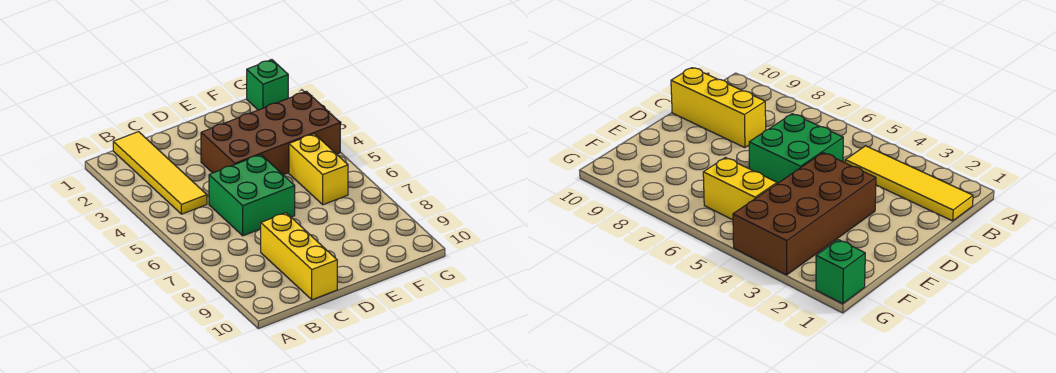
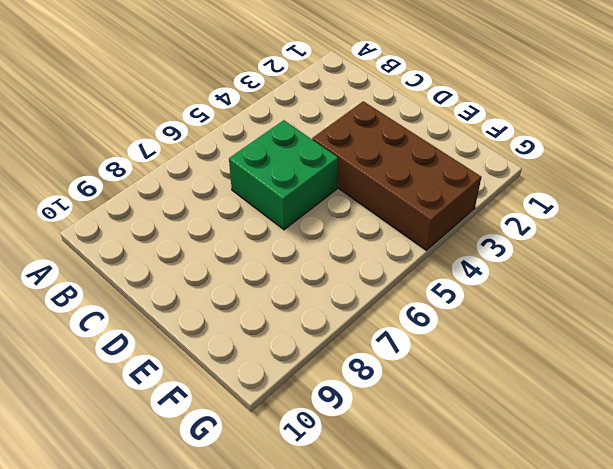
none -> yellow 1x4 tile [113,132,207,214]
none -> yellow 1x3 brick [261,213,337,300]

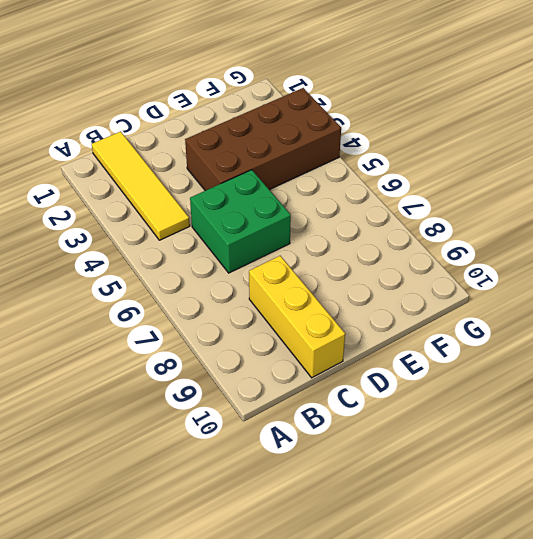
none -> yellow 1x2 brick [289,134,348,205]
none -> green 1x1 brick [247,60,288,110]

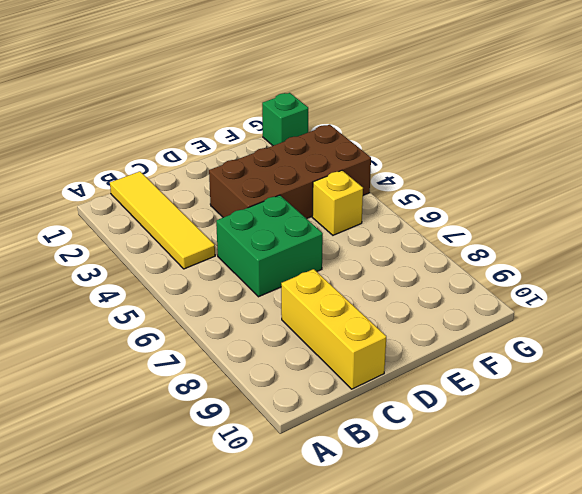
yellow 1x1 brick [312,171,363,235] -> yellow 1x2 brick [289,134,348,205]

